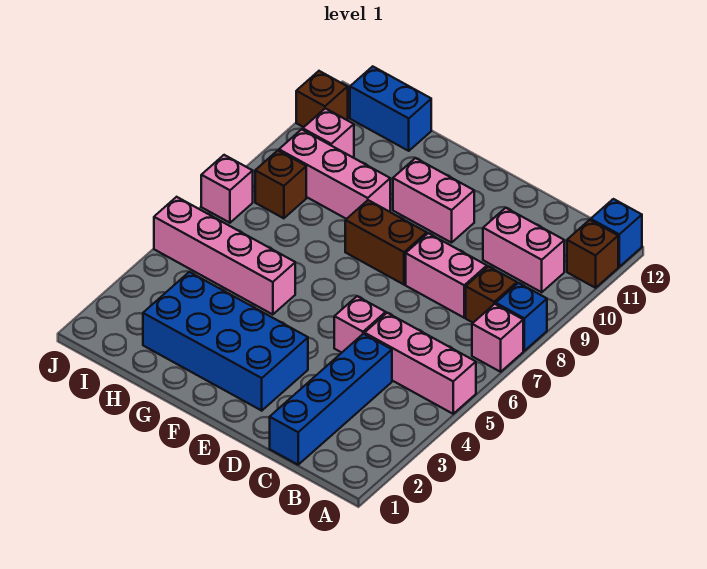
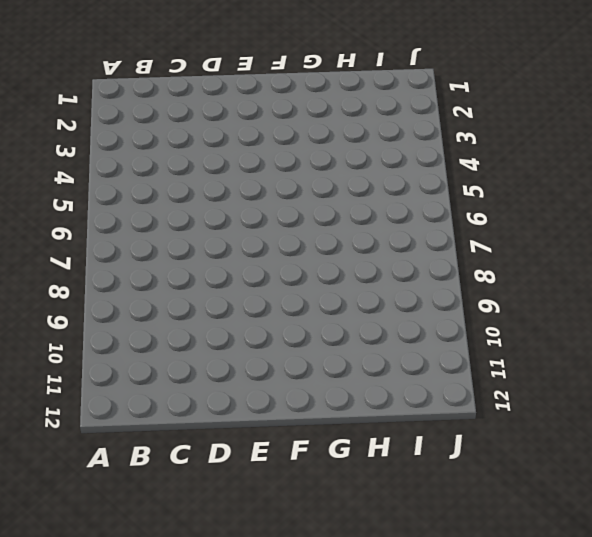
none -> pink 1x3 brick [365,313,476,414]
none -> pink 1x1 brick [472,304,523,372]
none -> blue 1x1 brick [496,283,547,351]

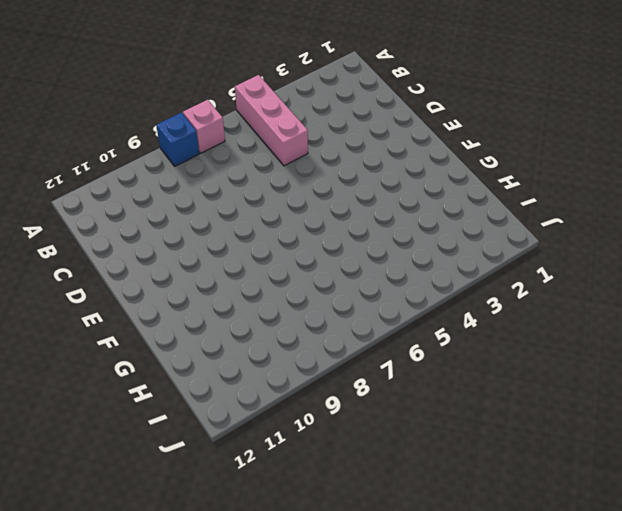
none -> brown 1x1 brick [567,220,618,288]
none -> blue 1x1 brick [591,199,642,267]
none -> brown 1x1 brick [466,266,517,323]

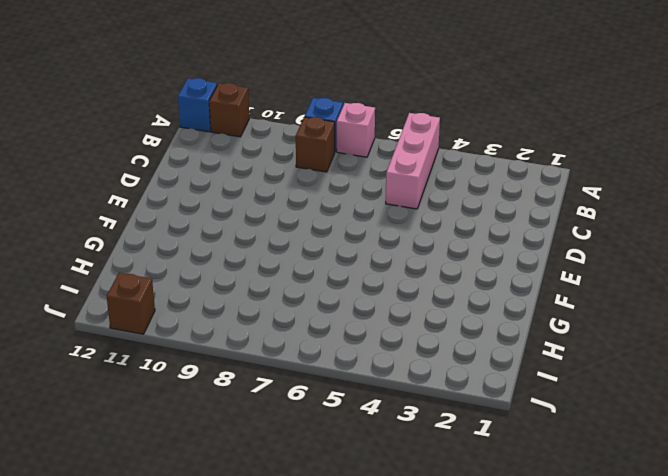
none -> pink 1x2 brick [483,208,564,292]
none -> blue 1x4 brick [270,334,392,465]
none -> pink 1x2 brick [406,233,487,318]

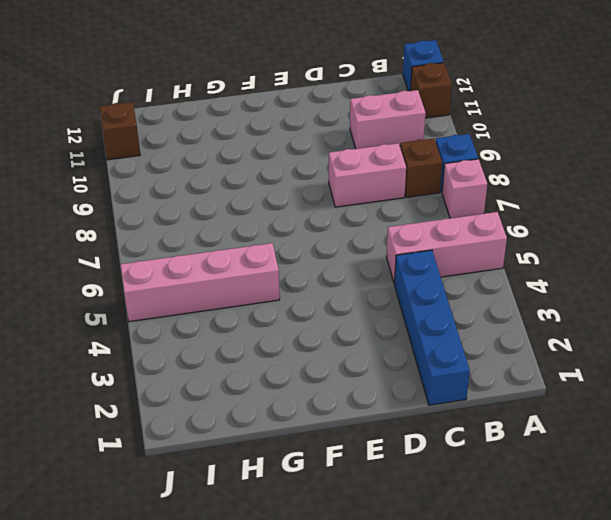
none -> pink 1x1 brick [334,296,386,353]
none -> blue 2x4 brick [143,272,308,411]
none -> brown 1x2 brick [345,200,427,285]

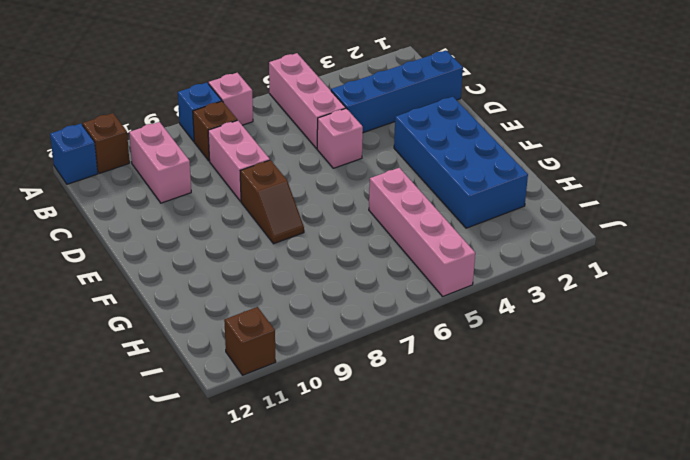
brown 1x2 slope [240,160,304,244] -> brown 1x2 brick [345,200,427,285]
none -> pink 1x2 brick [393,158,474,243]
none -> pink 1x3 brick [279,129,390,219]
none -> blue 1x2 brick [350,66,431,151]

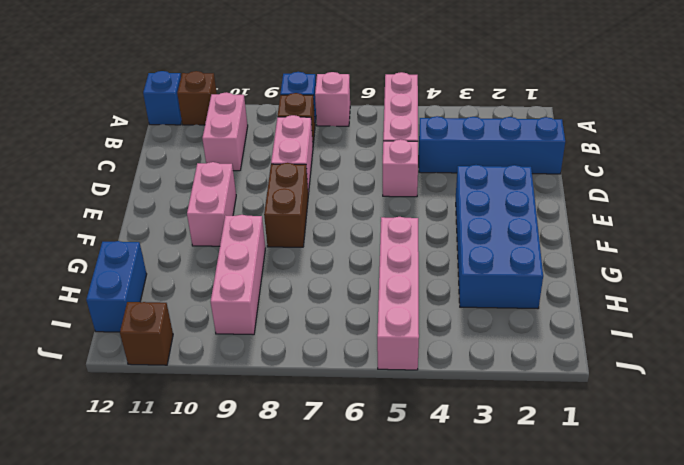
none -> brown 1x1 brick [255,151,306,218]
none -> pink 1x1 brick [303,108,354,157]
none -> pink 1x1 brick [201,155,253,223]

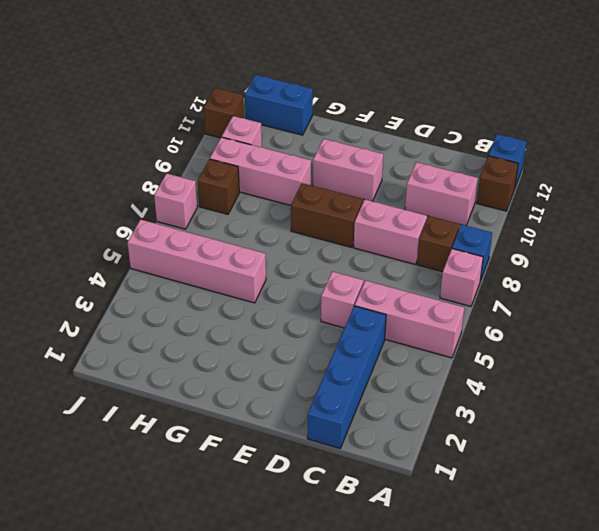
none -> blue 2x4 brick [143,272,308,411]

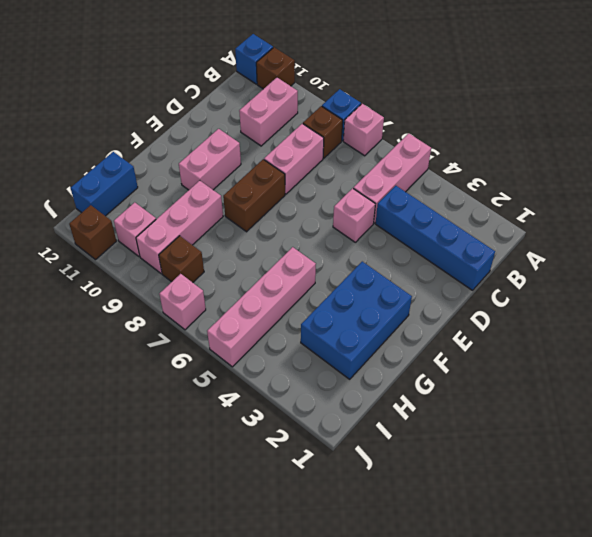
blue 2x3 brick [301,262,412,379] -> blue 2x4 brick [143,272,308,411]

